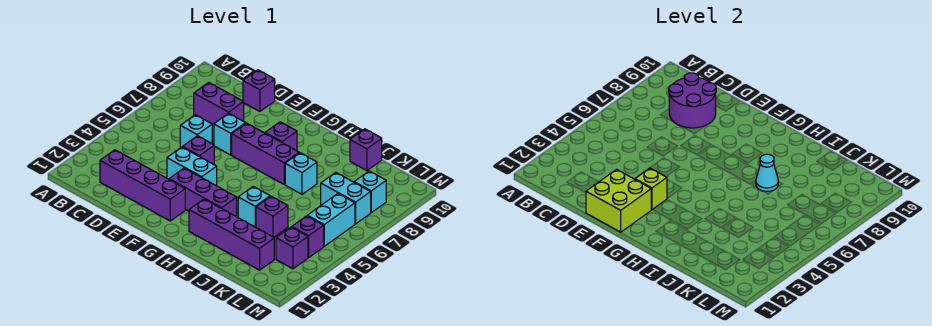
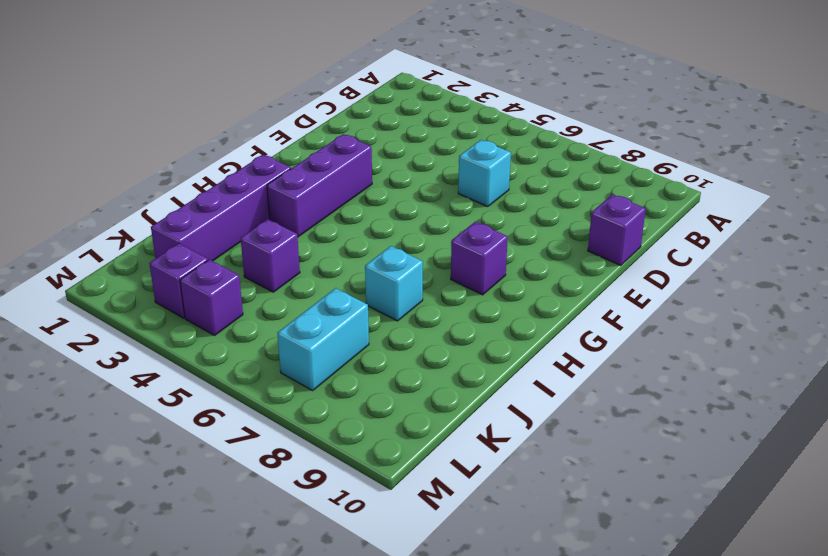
none -> purple 1x4 brick [100,150,185,221]
none -> purple 1x2 brick [194,83,244,126]
none -> cyan 1x2 brick [167,147,217,186]

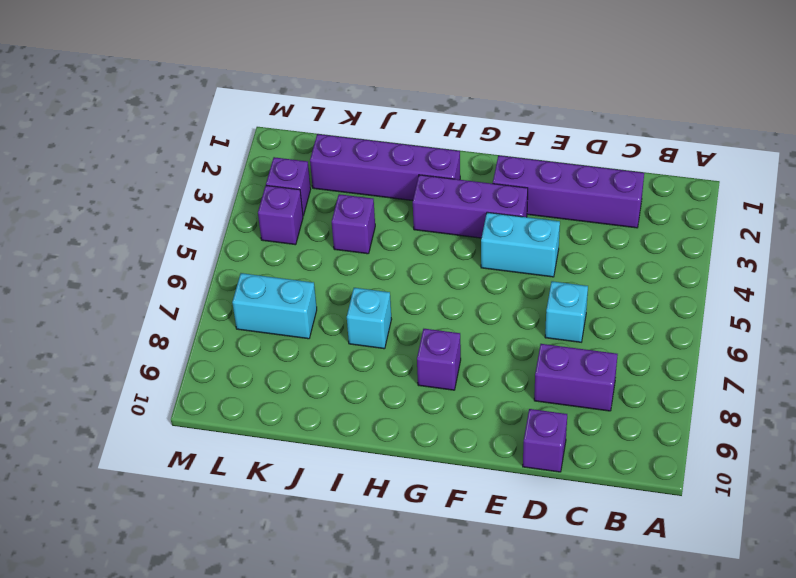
none -> purple 1x1 brick [183,136,214,164]
none -> cyan 1x1 brick [214,113,246,155]
none -> purple 1x3 brick [232,123,299,184]

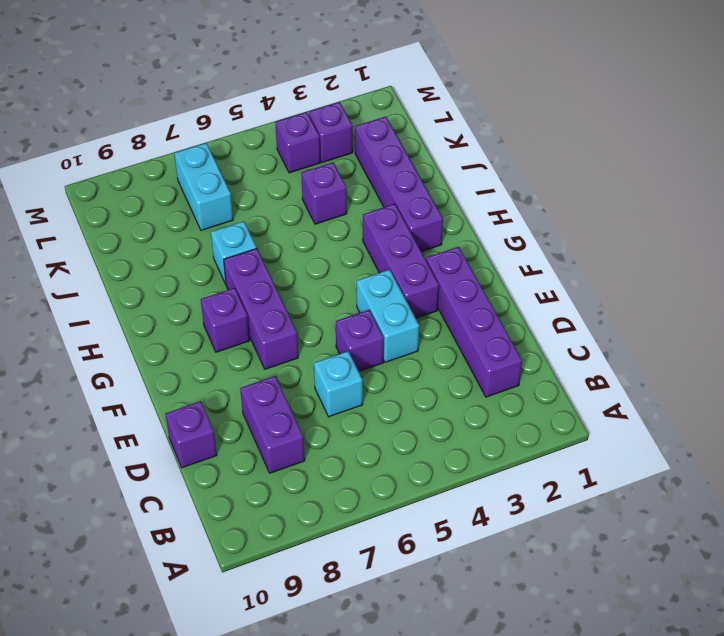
none -> cyan 1x1 brick [214,113,246,155]
none -> cyan 1x1 brick [238,186,270,227]
none -> purple 1x1 brick [350,129,382,171]

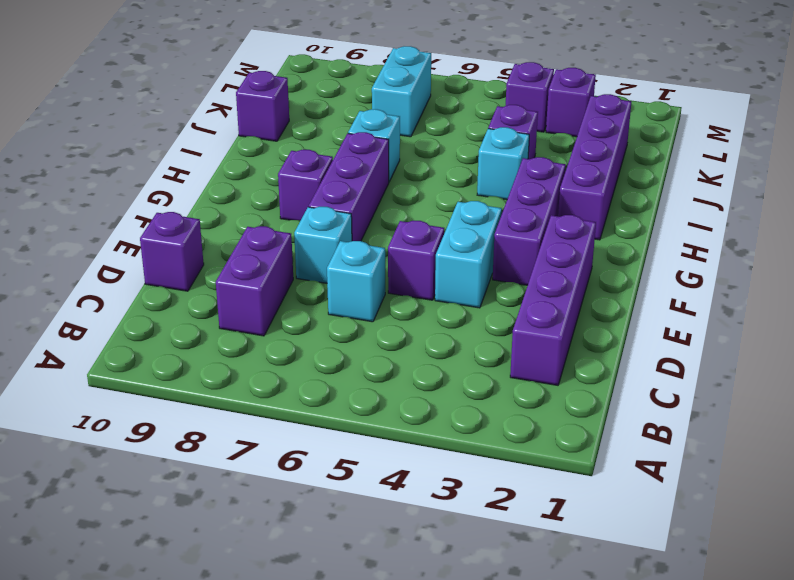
none -> cyan 1x2 brick [308,194,355,246]
none -> cyan 1x1 brick [354,171,386,213]
none -> purple 2x2 round brick [669,73,716,128]

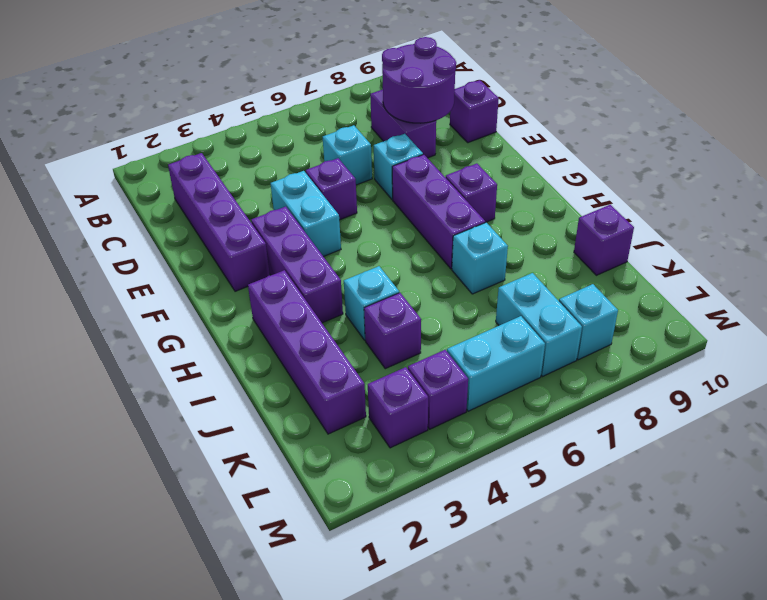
none -> lime 2x2 brick [586,170,651,232]
none -> lime 1x1 brick [635,168,667,210]
none -> cyan 1x1 cone [756,154,778,191]

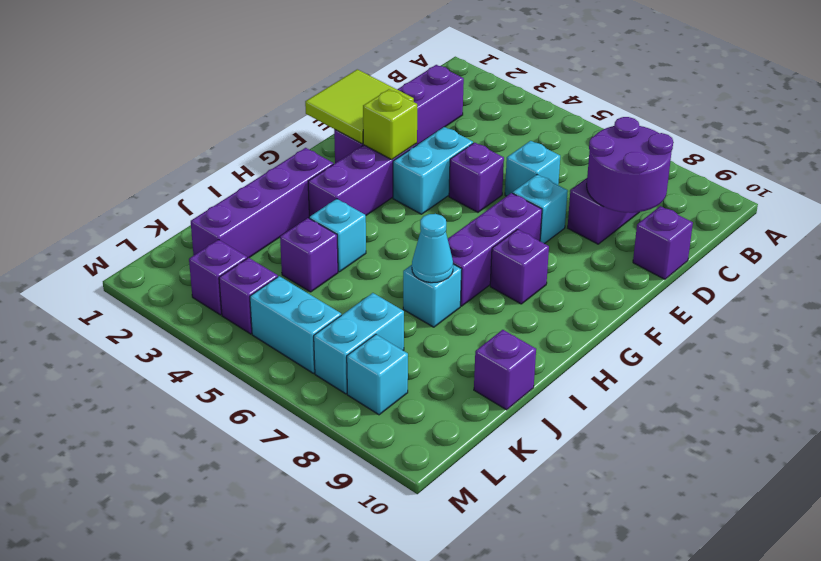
lime 2x2 tile [305,69,414,144] -> lime 2x2 brick [586,170,651,232]

